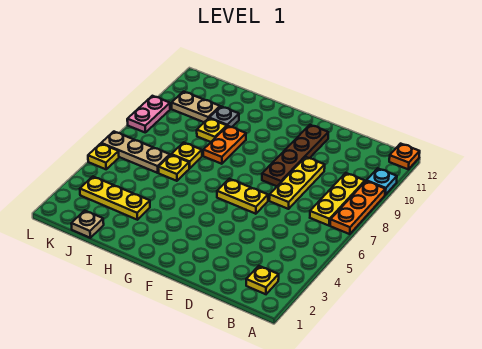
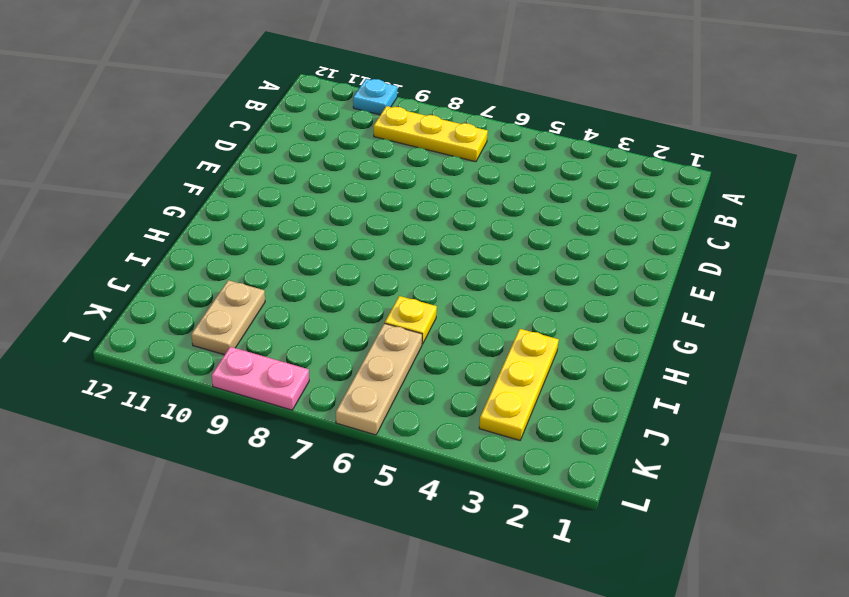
none -> orange 1x3 plate [330,181,385,234]
none -> orange 1x1 plate [389,144,420,169]
none -> yellow 1x1 plate [246,266,279,294]

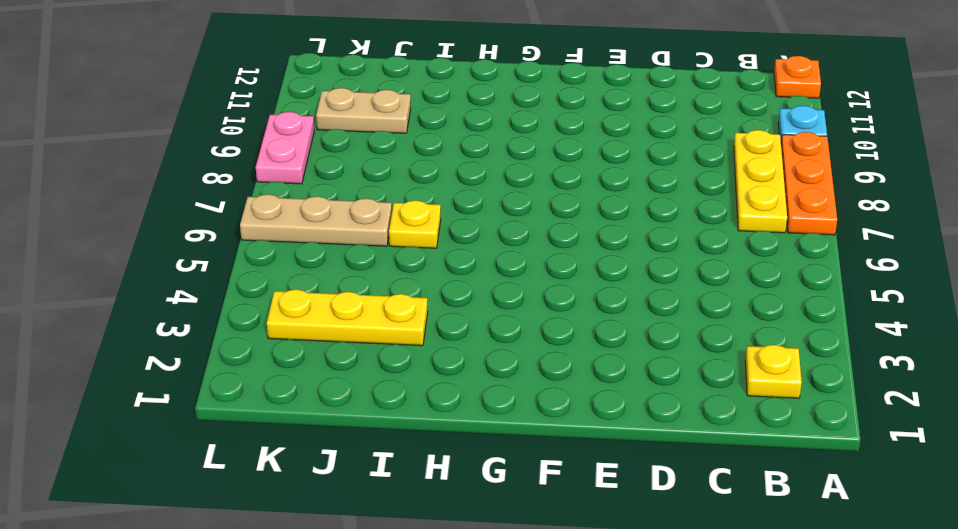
none -> yellow 1x3 plate [269,157,325,209]
none -> yellow 1x2 plate [217,179,268,214]
none -> brown 1x4 plate [262,125,328,186]

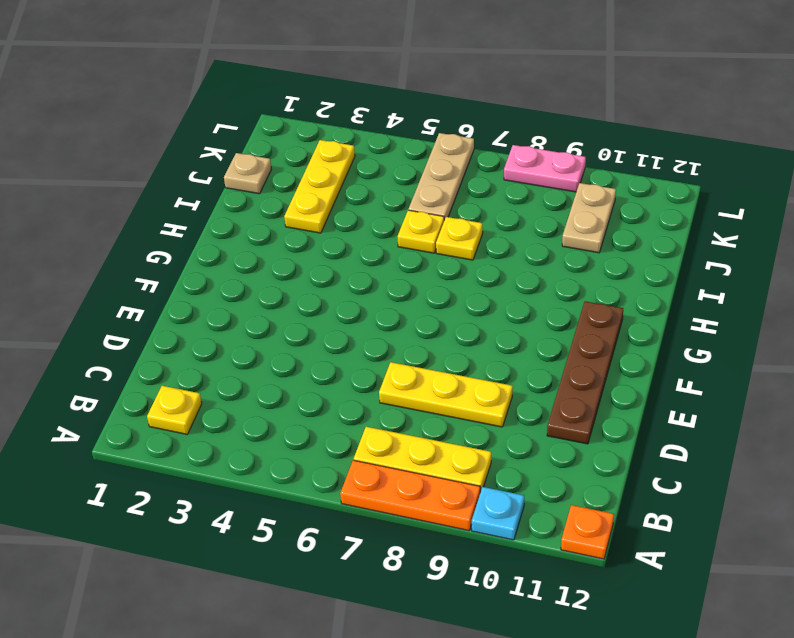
brown 1x4 plate [547,301,623,444] -> brown 1x4 plate turned to [262,125,328,186]
none -> yellow 1x2 plate [217,179,268,214]
none -> orange 1x2 plate [203,126,246,164]
none -> yellow 1x1 plate [197,118,227,142]

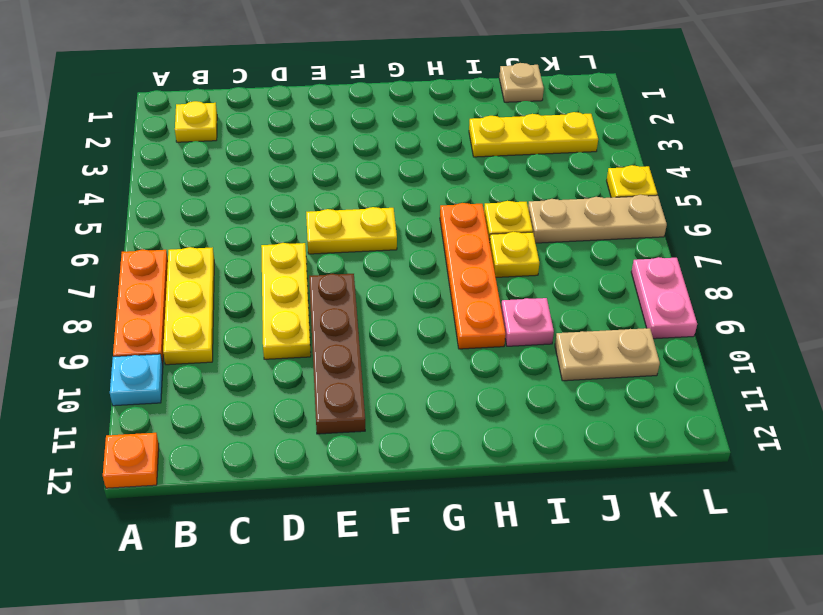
orange 1x4 plate [440,203,506,349] -> orange 1x2 plate [203,126,246,164]
pink 1x1 plate [501,298,554,346] -> yellow 1x1 plate [197,118,227,142]
none -> grey 1x1 plate [210,106,239,127]

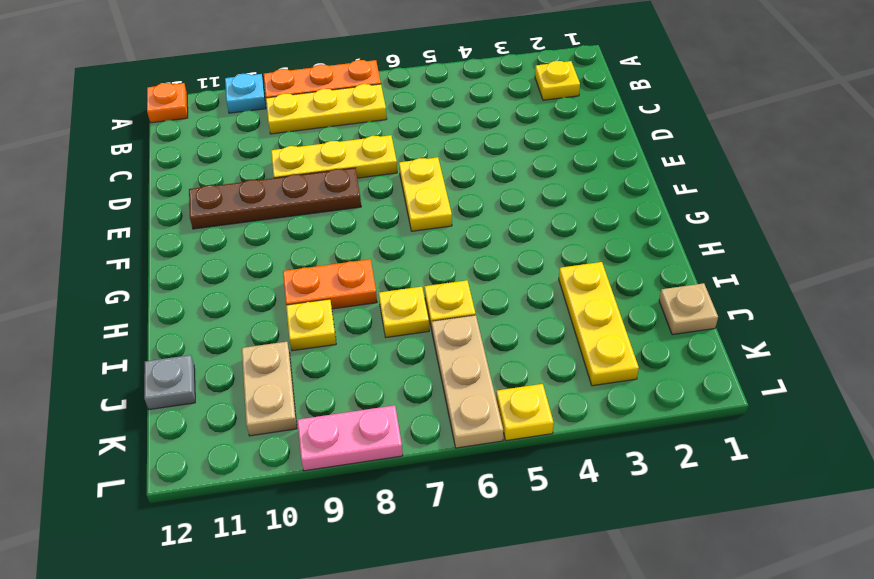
grey 1x1 plate [144,355,195,410] -> grey 1x1 plate moved to [210,106,239,127]

